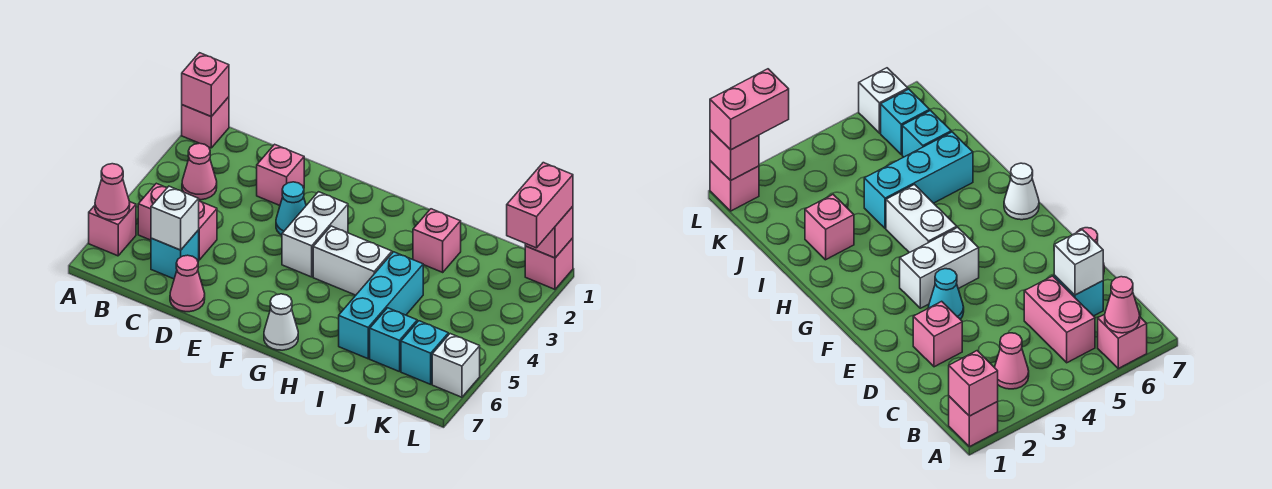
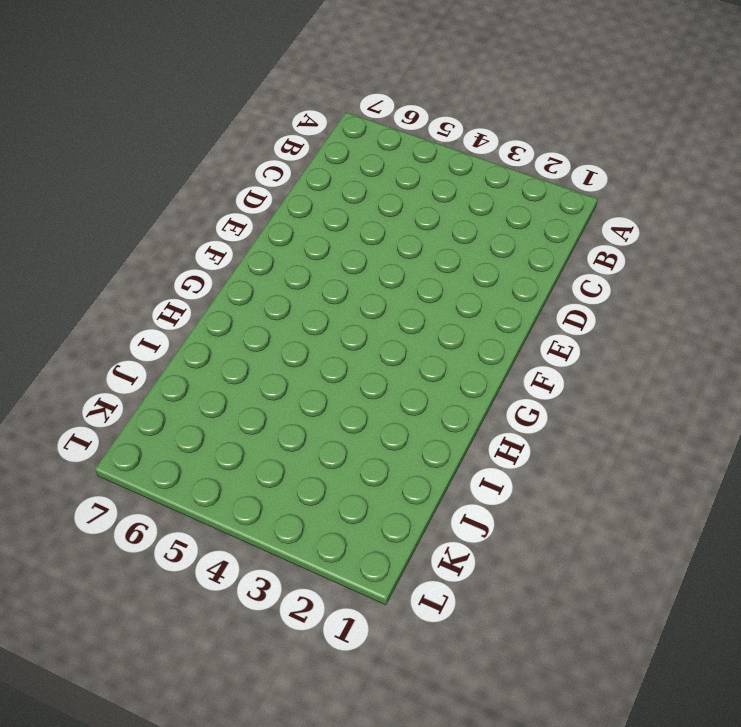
none -> pink 1x1 brick [182,97,229,148]
none -> pink 1x1 brick [89,202,136,256]
none -> pink 1x1 cone [182,143,217,200]

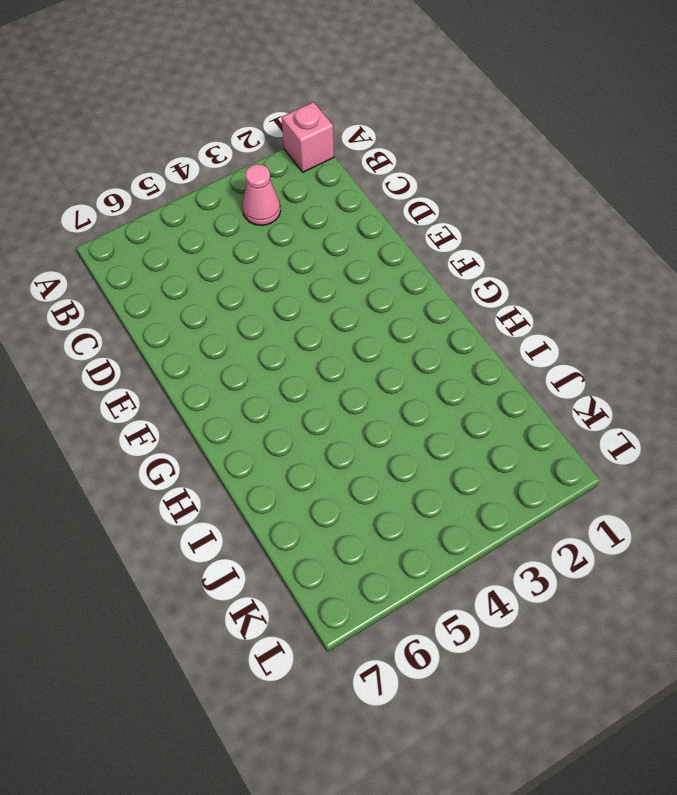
none -> pink 1x1 brick [89,202,136,256]
none -> pink 1x2 brick [138,183,217,260]
none -> cyan 1x1 brick [151,230,199,279]

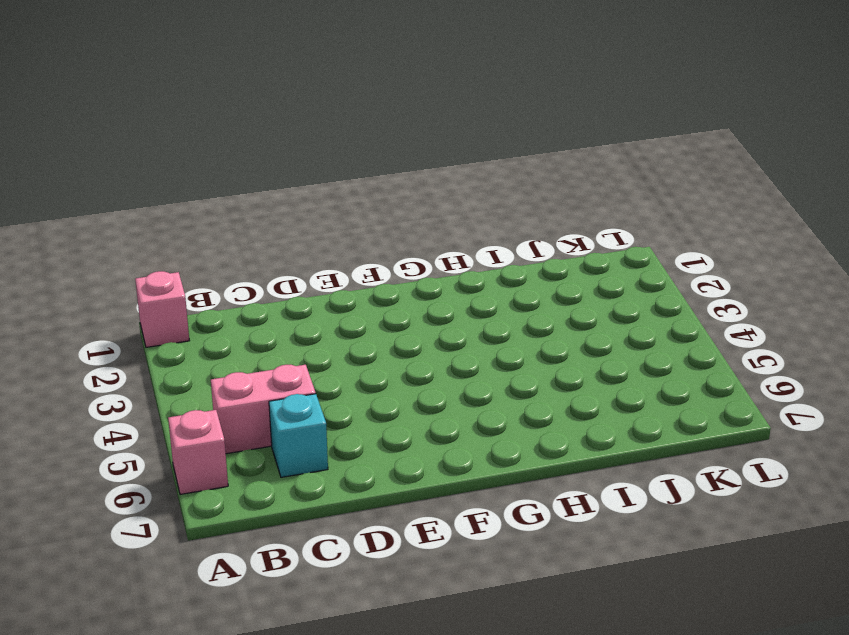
none -> pink 1x1 cone [182,143,217,200]
none -> pink 1x1 brick [257,144,304,205]
none -> pink 1x1 cone [170,255,205,312]

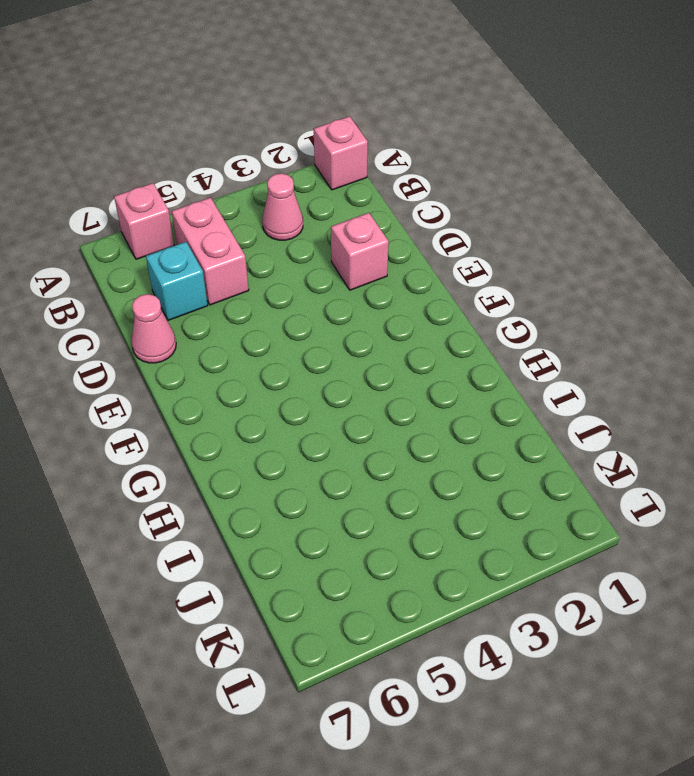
none -> cyan 1x1 cone [276,182,306,235]
none -> white 1x2 brick [282,192,348,277]
none -> white 1x2 brick [313,226,392,295]

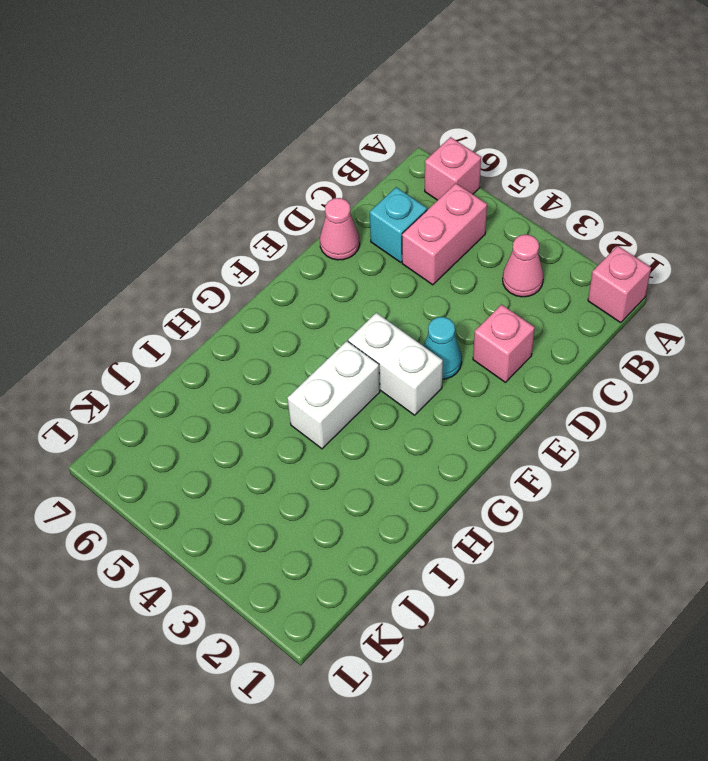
none -> white 1x1 cone [264,294,298,350]
none -> pink 1x1 brick [413,209,461,272]
none -> cyan 1x3 brick [339,252,423,359]

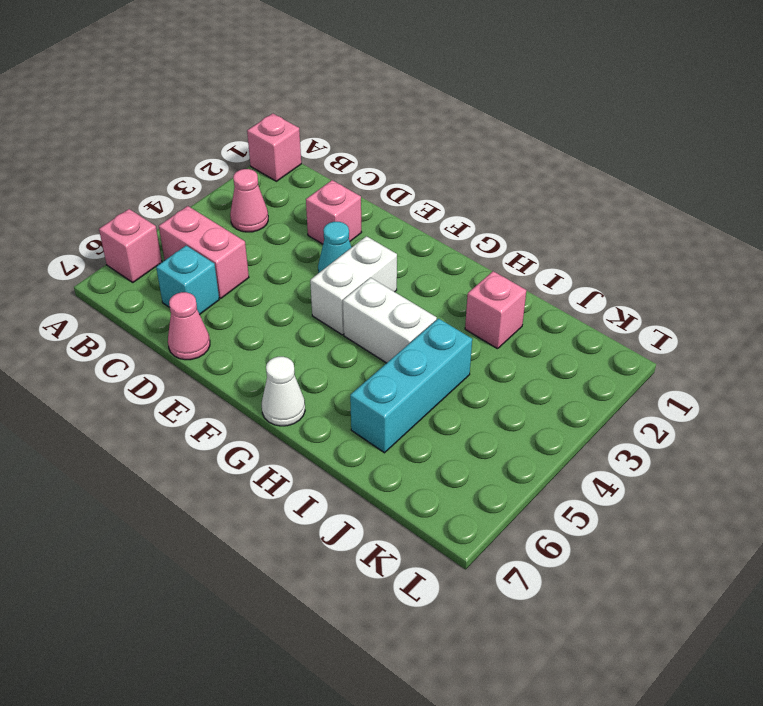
none -> cyan 1x1 brick [370,308,417,372]
none -> cyan 1x1 brick [401,321,448,384]
none -> pink 1x1 brick [525,238,573,289]

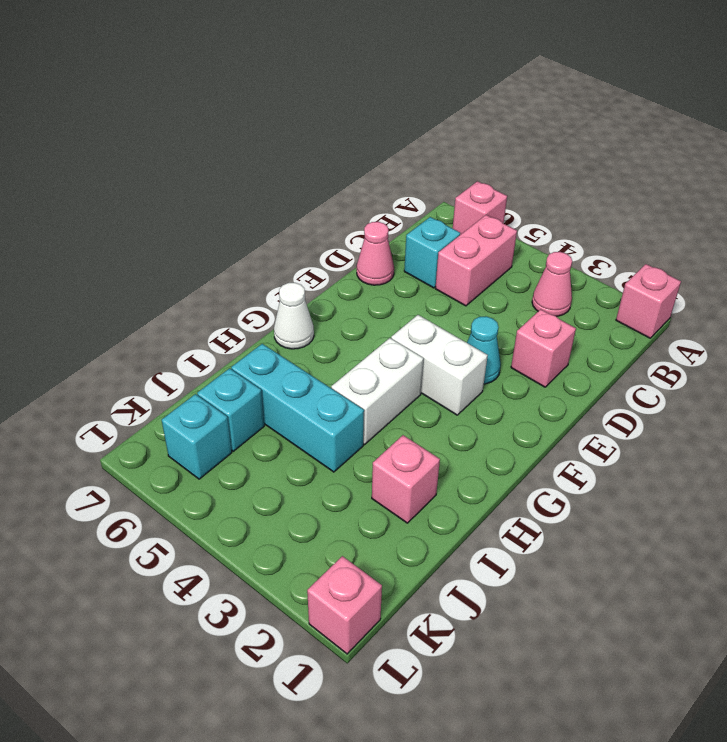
none -> white 1x1 brick [432,334,480,397]
none -> pink 1x1 brick [182,53,229,117]
none -> pink 1x1 cone [95,164,130,220]

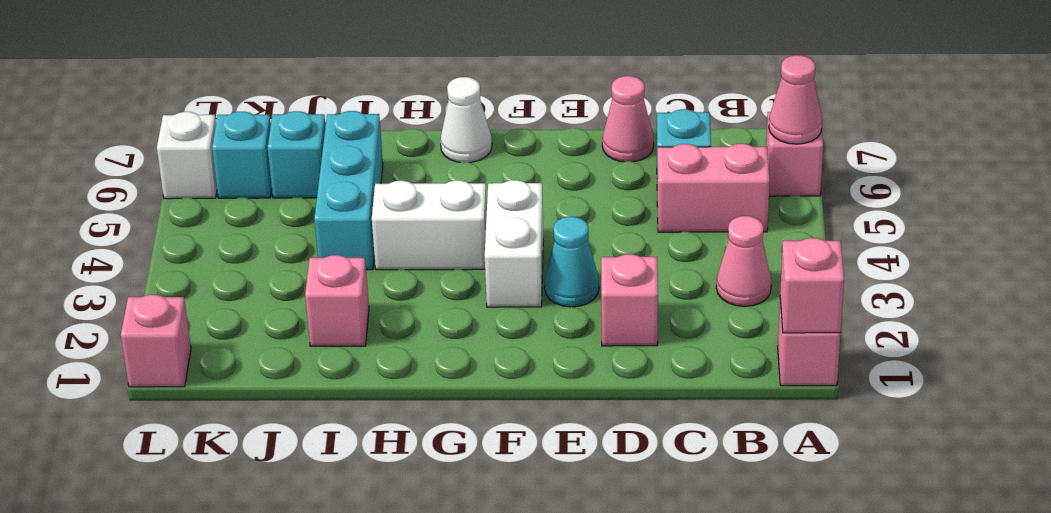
none -> white 1x1 brick [151,186,199,250]
none -> pink 1x1 brick [525,206,573,258]
none -> pink 1x2 brick [507,163,573,248]

